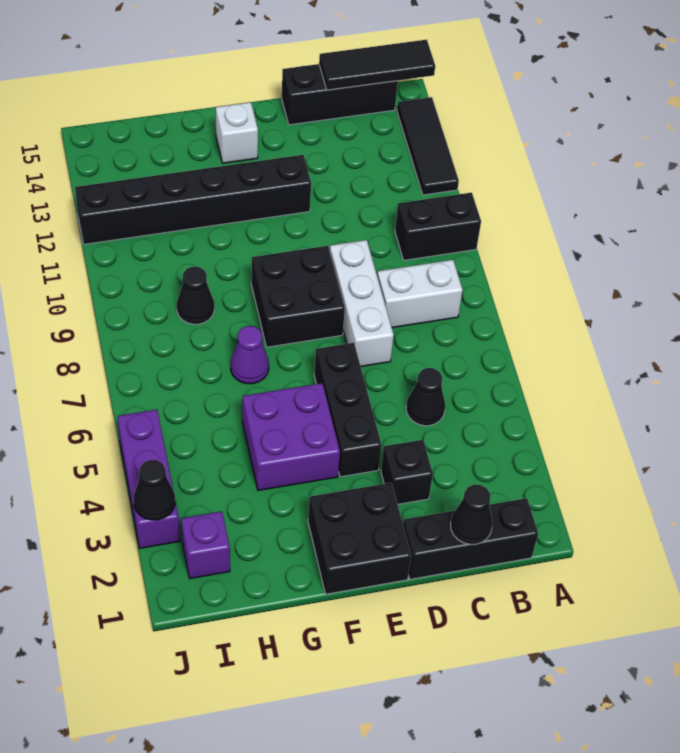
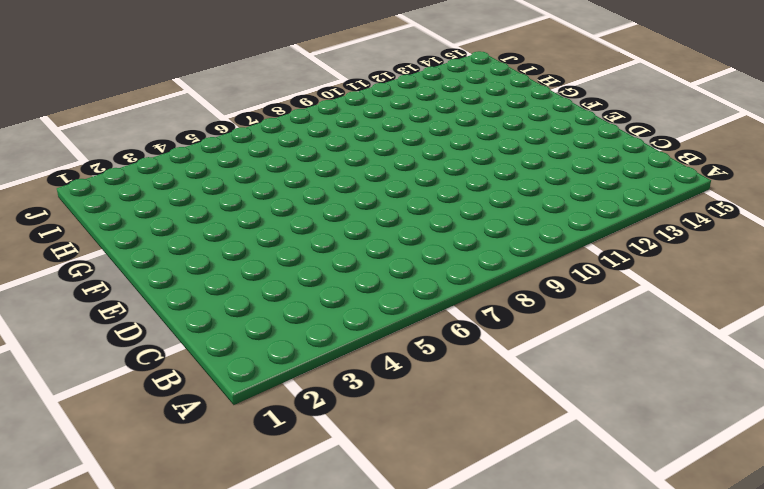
none -> black 1x2 brick [395,192,481,260]
none -> black 1x3 tile [397,97,459,195]
none -> black 1x3 brick [403,498,538,579]

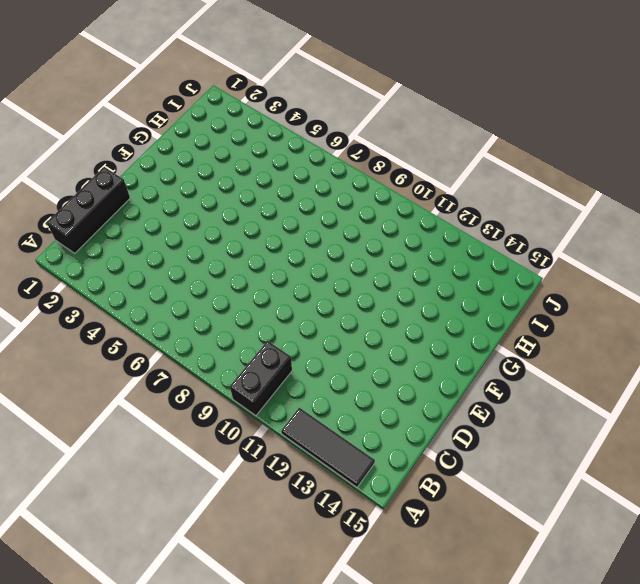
none -> white 1x2 brick [377,260,463,328]
none -> black 1x3 brick [282,64,398,125]
none -> black 1x1 cone [406,368,445,426]

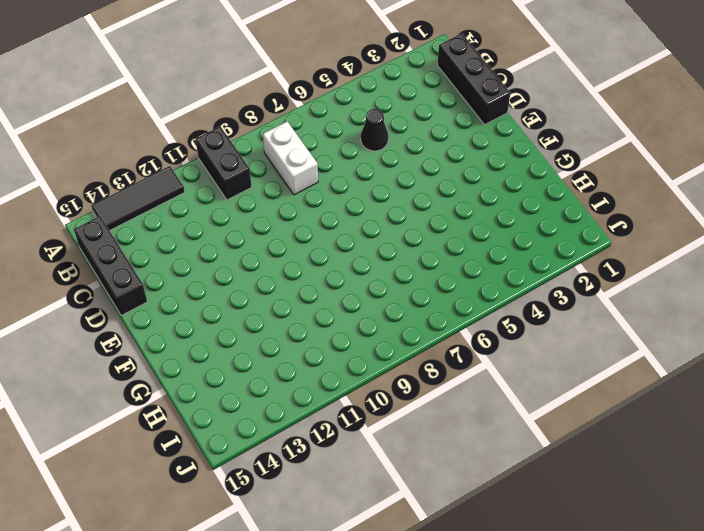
none -> black 1x1 brick [381,440,433,504]
none -> white 1x3 brick [330,240,394,366]
none -> black 2x2 brick [308,483,411,594]

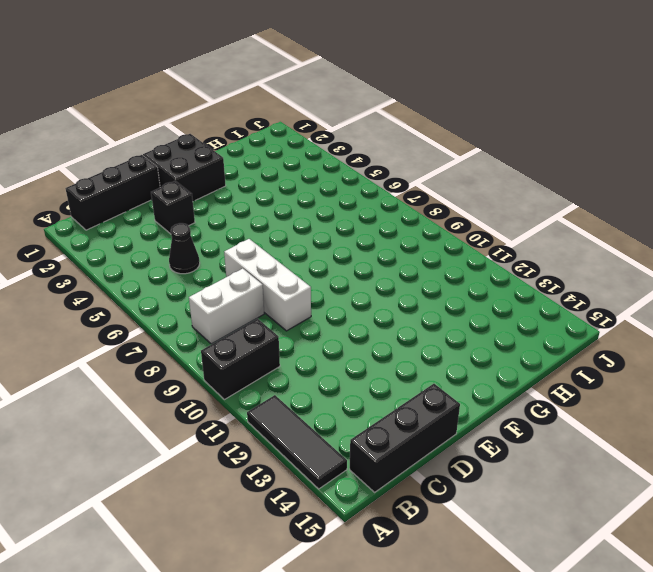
none -> black 1x3 brick [314,343,382,477]
none -> black 2x2 brick [251,246,345,347]
none -> black 1x6 brick [75,155,311,244]

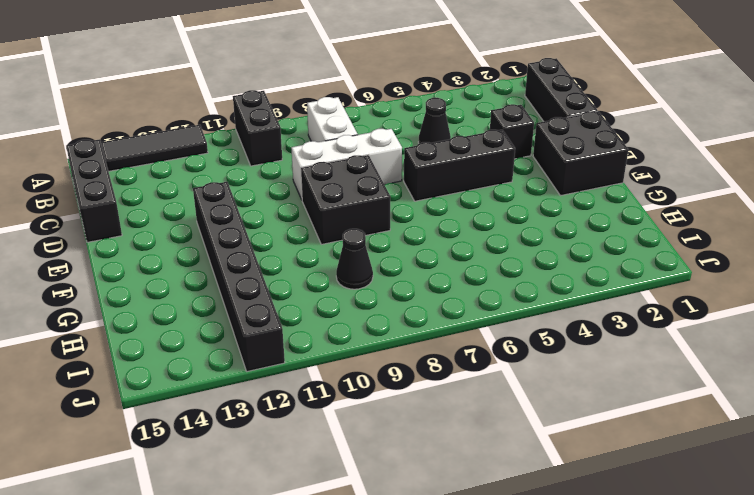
none -> purple 2x2 brick [242,383,340,490]
none -> white 1x1 brick [216,102,258,163]
none -> purple 1x1 cone [231,326,269,384]

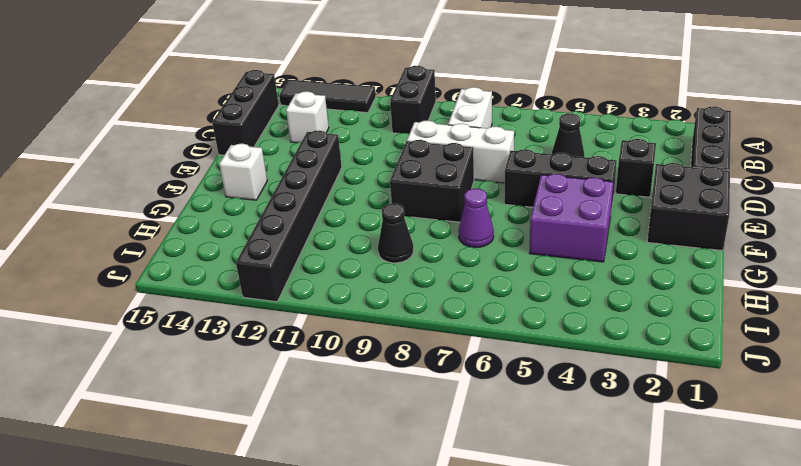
white 1x1 brick [286,91,329,143] -> none
none -> purple 1x1 brick [181,511,230,579]
none -> purple 1x3 brick [117,410,180,548]
none -> black 1x3 tile [319,40,435,90]

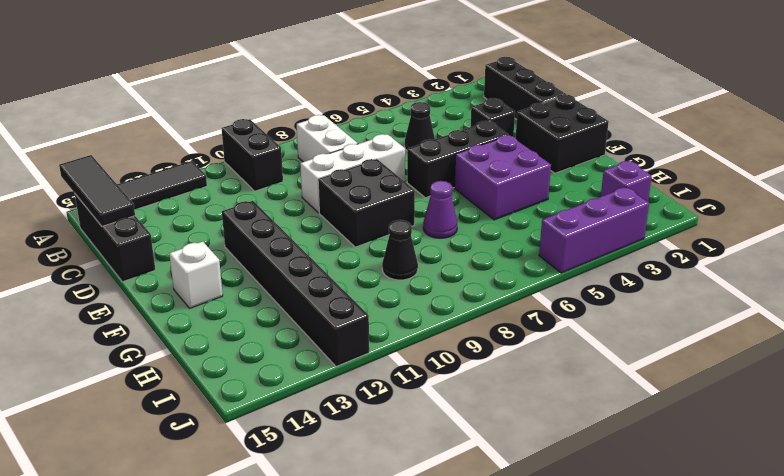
none -> black 1x1 cone [450,484,493,544]
none -> black 1x1 cone [134,460,175,520]

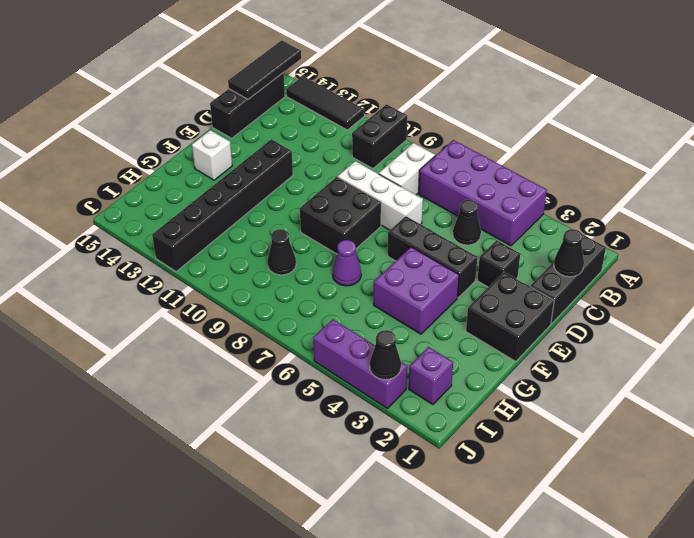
purple 2x4 brick [419,140,547,246] -> none

